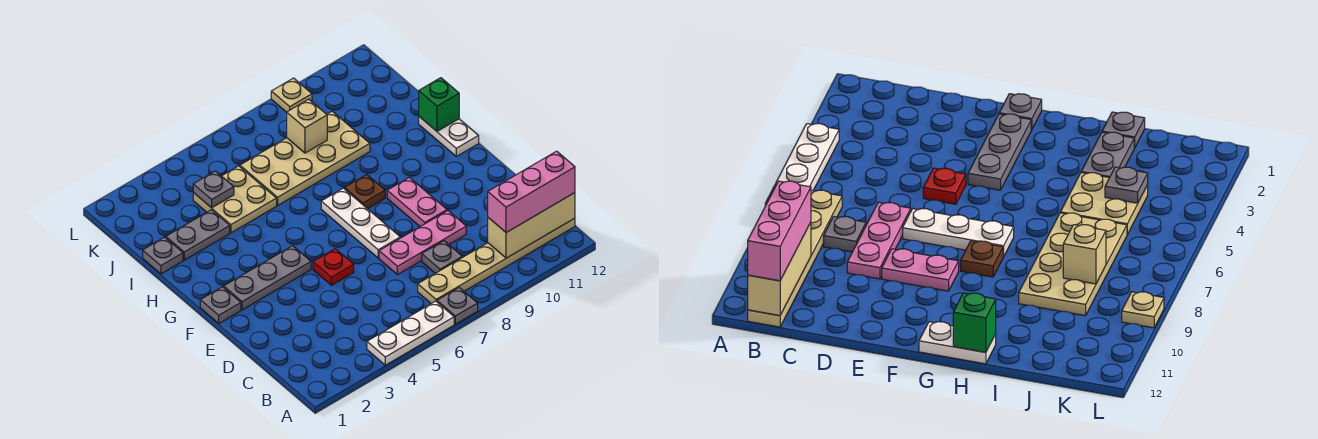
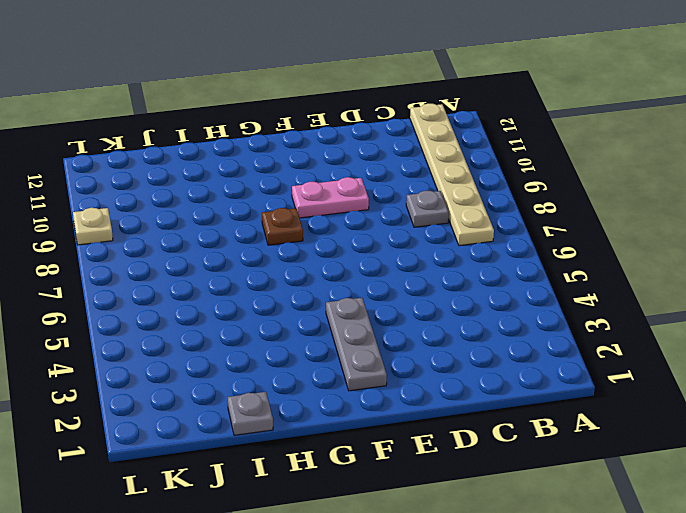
none -> white 1x3 plate [367,301,454,365]
none -> grey 1x1 plate [437,288,478,324]
none -> pink 1x3 plate [379,211,466,275]

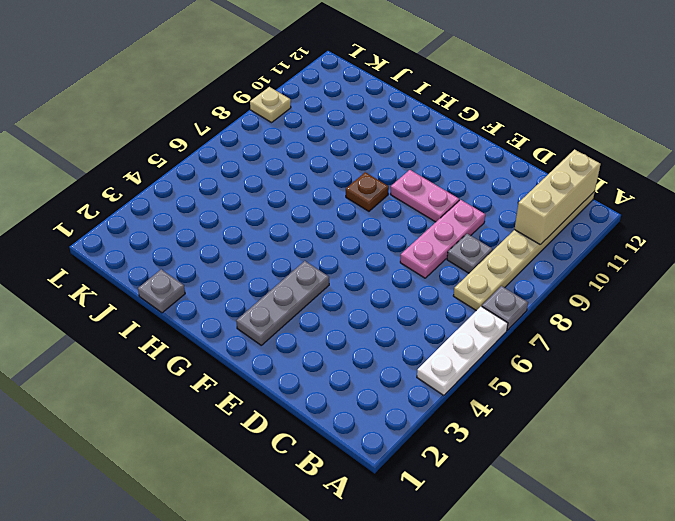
none -> red 1x1 plate [313,249,354,285]
none -> white 1x3 plate [321,188,400,258]
none -> grey 1x1 plate [200,287,241,323]

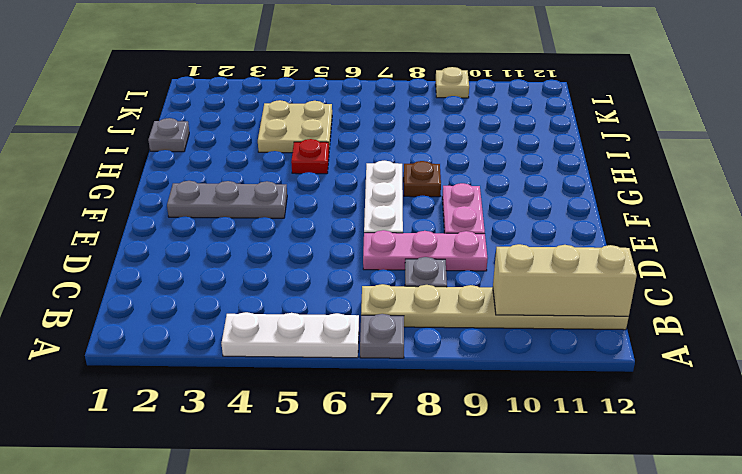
red 1x1 plate [291,139,329,174] -> red 1x1 plate moved to [313,249,354,285]
none -> grey 1x1 plate [200,287,241,323]
none -> white 1x2 plate [419,117,479,156]
none -> grey 1x2 plate [166,210,230,260]

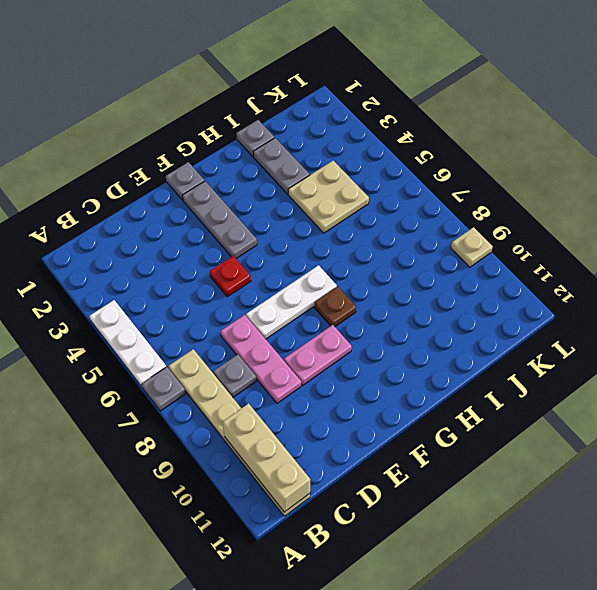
none -> white 1x2 plate [419,117,479,156]
none -> tan 2x4 plate [240,111,370,205]
none -> green 1x1 brick [419,78,459,131]

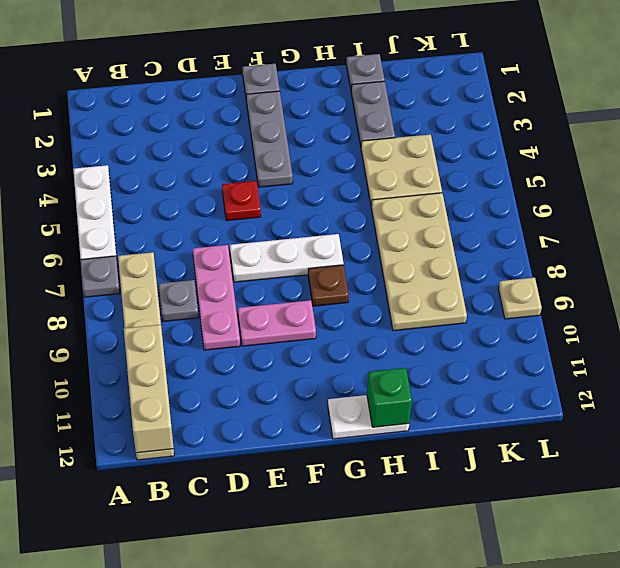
none -> grey 1x1 plate [193,171,234,208]
none -> tan 1x1 brick [287,99,327,153]
none -> pink 1x3 brick [488,151,575,233]

